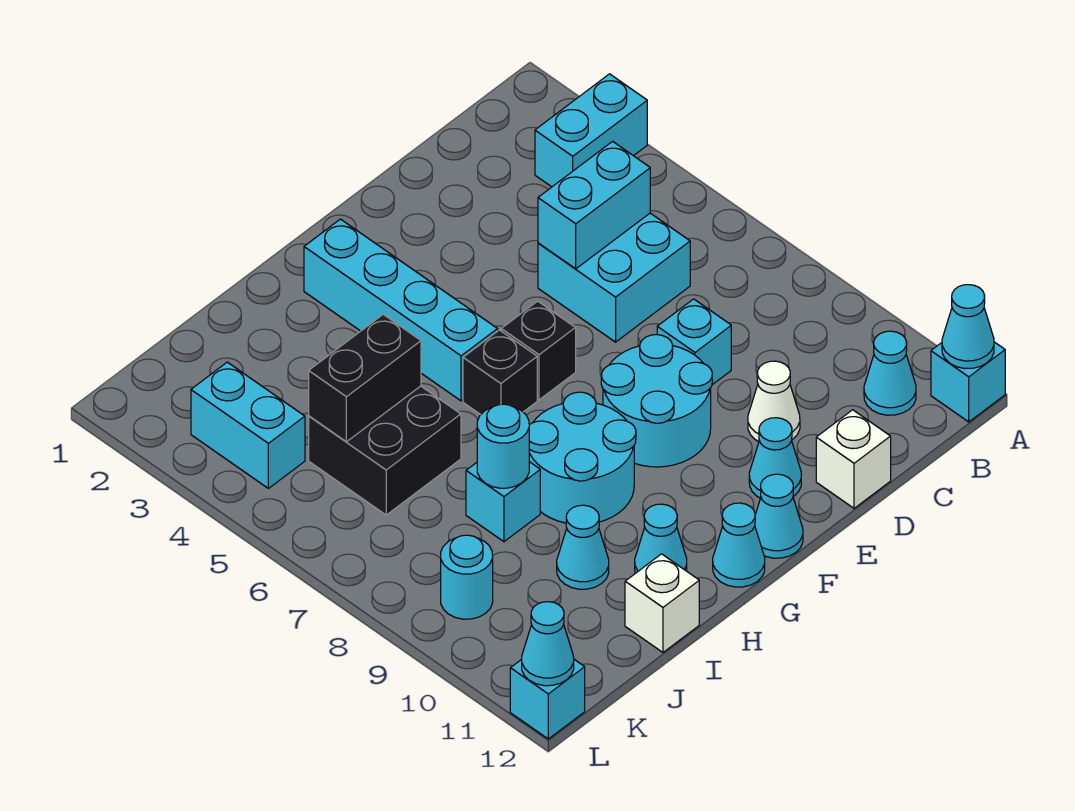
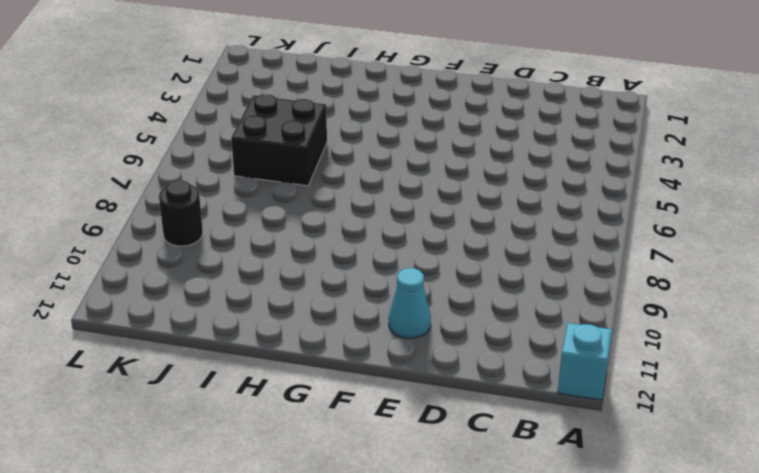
black 1x1 round brick [159,180,203,246] -> cyan 1x1 round brick [441,535,493,619]
none -> cyan 1x2 brick [535,74,647,187]
none -> cyan 1x1 cone [864,331,916,415]
none -> cyan 2x2 brick [538,213,690,342]

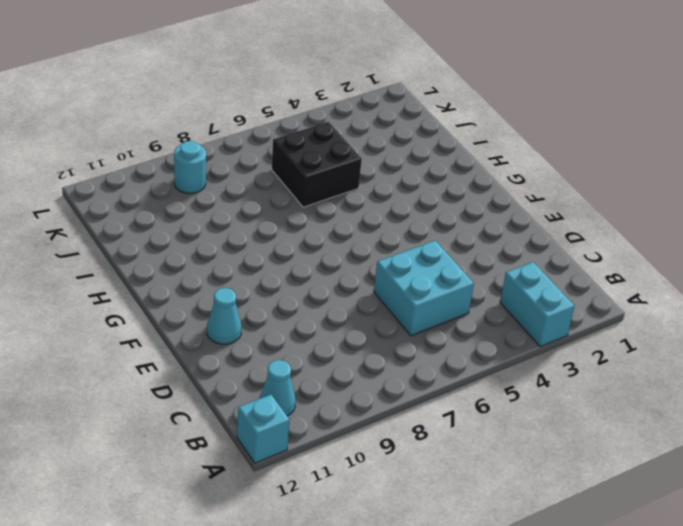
none -> cyan 1x1 brick [657,299,731,385]
none -> white 1x1 cone [748,361,800,441]
none -> white 1x1 brick [816,410,891,508]

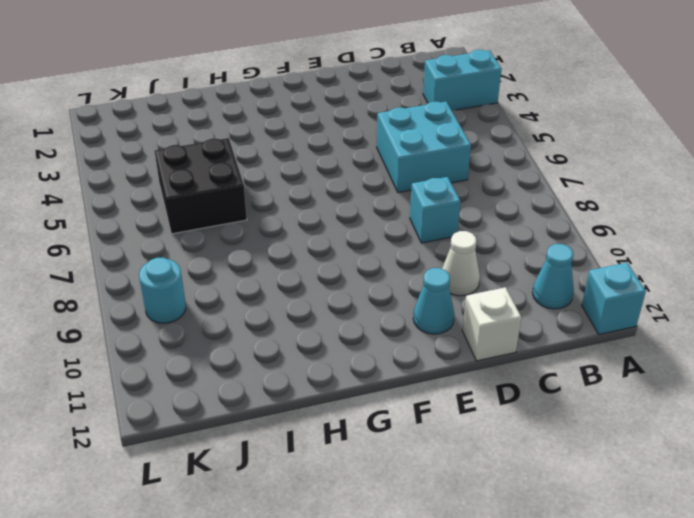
none -> cyan 2x2 round brick [601,335,712,467]
none -> black 1x1 brick [501,301,576,400]
none -> cyan 1x1 cone [755,474,803,558]

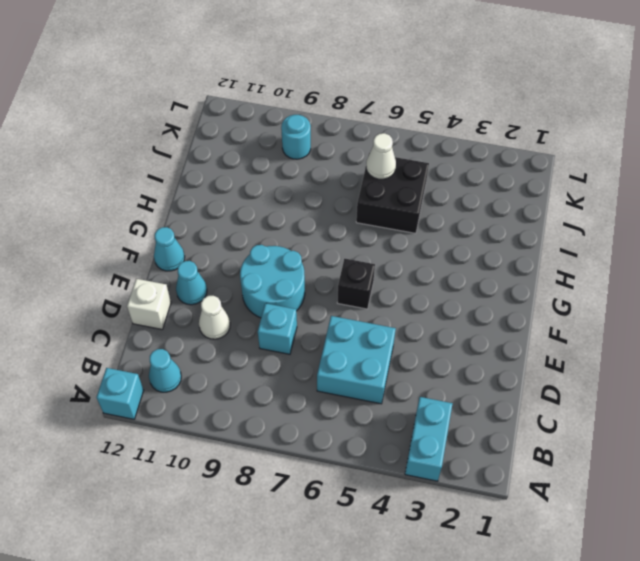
white 1x1 cone [366,133,396,179] -> none
none -> cyan 1x4 brick [304,219,498,401]
none -> black 1x1 brick [463,330,537,415]
none -> cyan 2x2 round brick [529,392,636,523]

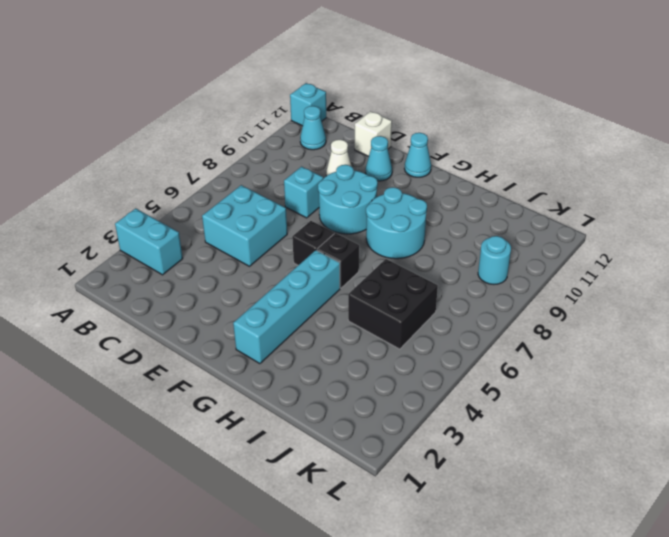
none -> cyan 1x1 cone [713,503,765,587]
none -> cyan 1x1 cone [635,504,687,573]
none -> cyan 1x1 brick [466,462,540,542]

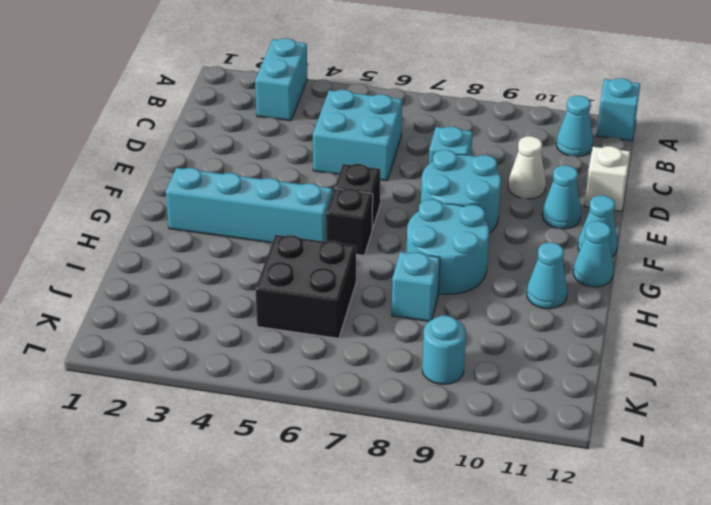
none -> cyan 1x1 cone [557,505,609,589]
none -> white 1x1 brick [625,554,699,652]
none -> cyan 1x2 brick [191,362,305,488]

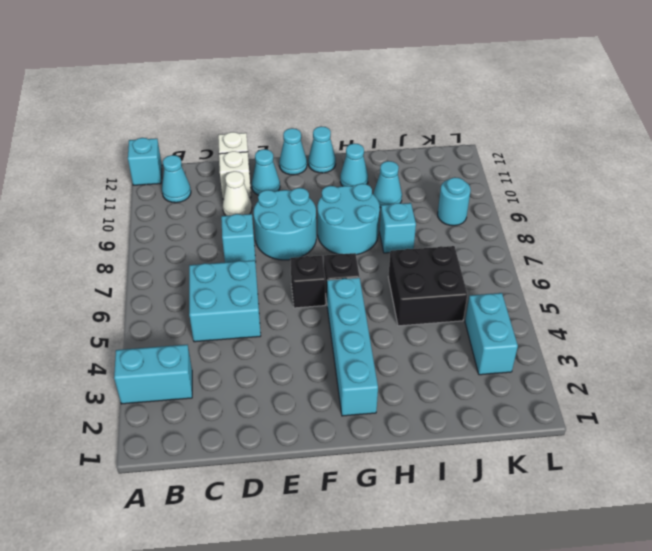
white 1x1 brick [219,151,251,199] -> white 1x1 brick moved to [625,554,699,652]
none -> cyan 1x1 brick [510,659,585,739]
none -> cyan 1x1 cone [942,285,994,369]
none -> cyan 1x2 brick [538,141,650,269]

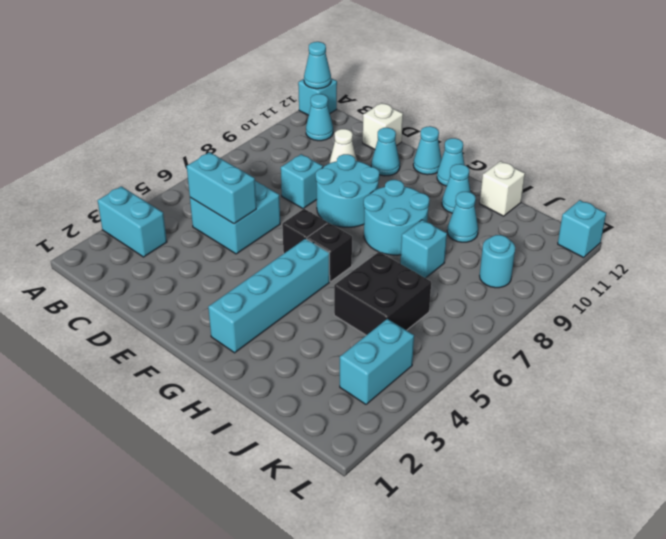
none -> black 1x2 brick [309,314,421,442]
none -> cyan 1x1 round brick [477,404,529,488]
none -> cyan 1x1 cone [522,602,574,686]

